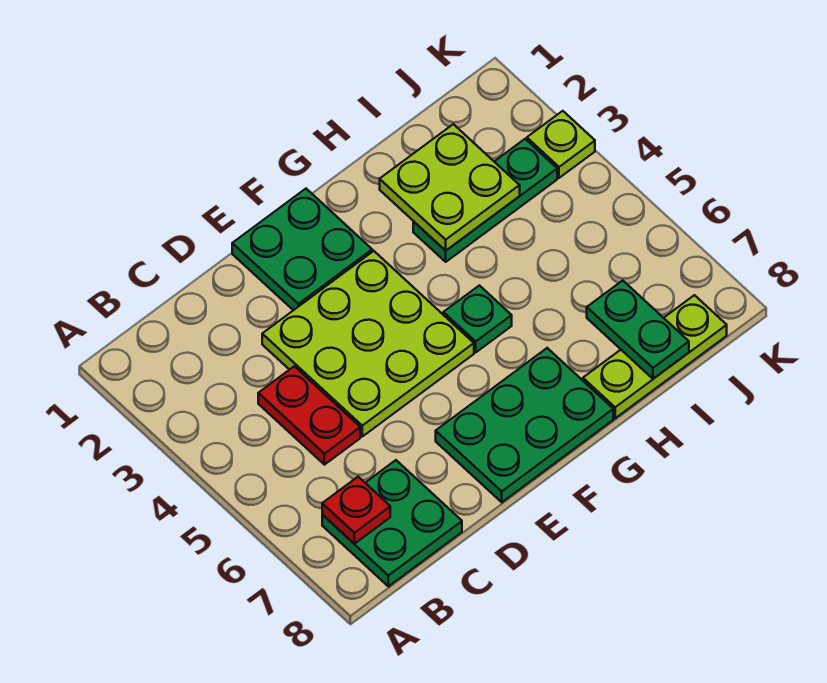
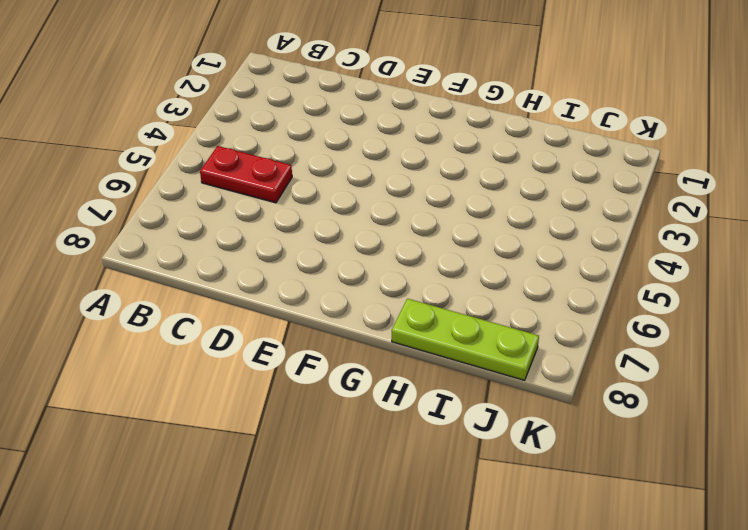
red 1x2 plate [200,146,292,203] -> red 1x2 plate turned to [258,366,360,465]
none -> green 2x2 plate [322,460,462,586]
none -> lime 3x3 plate [262,251,474,436]
none -> green 2x2 plate [232,189,372,310]

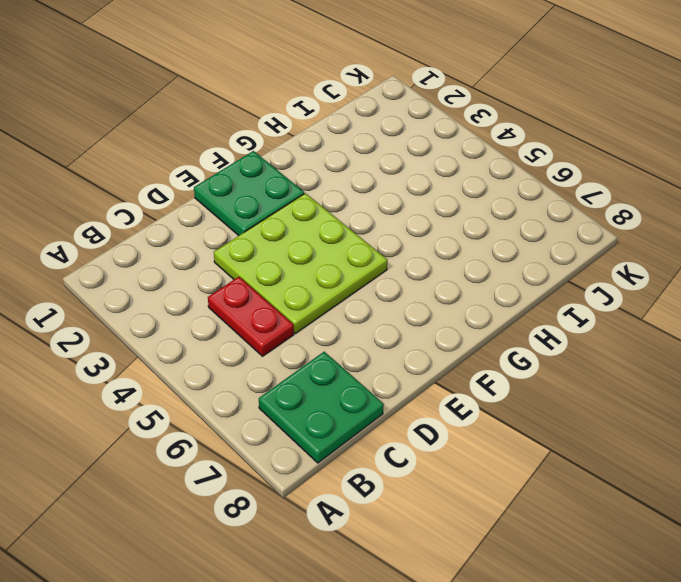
none -> green 2x3 plate [436,348,613,502]
none -> green 1x1 plate [443,285,512,352]
none -> green 1x3 plate [413,139,557,262]

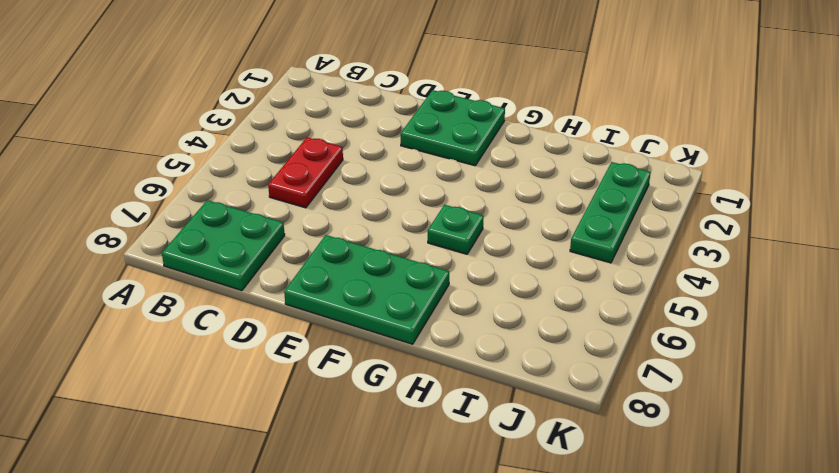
green 1x3 plate [570,162,651,263] -> green 1x3 plate turned to [413,139,557,262]
none -> lime 3x3 plate [262,251,474,436]
none -> lime 1x3 plate [583,295,727,418]
none -> lime 1x1 plate [527,111,595,178]

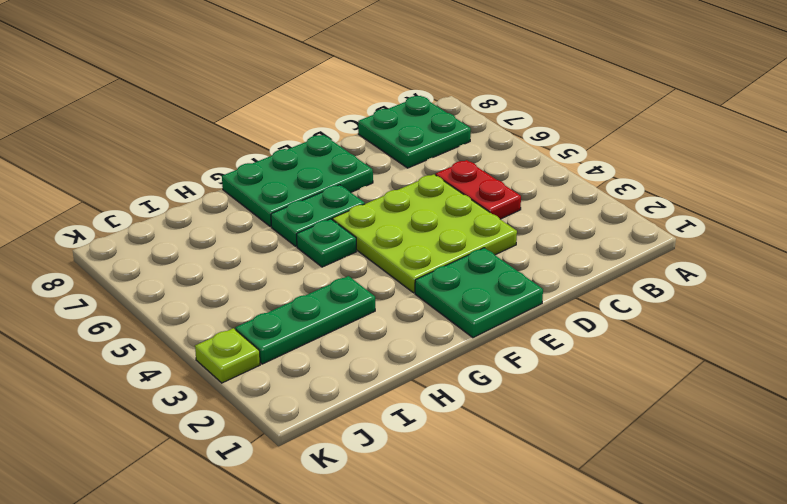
green 1x2 plate [271,185,365,246] -> green 1x2 plate turned to [587,281,689,379]
none -> lime 1x3 plate [583,295,727,418]
none -> red 1x1 plate [322,477,390,544]
none -> lime 2x2 plate [380,124,520,251]

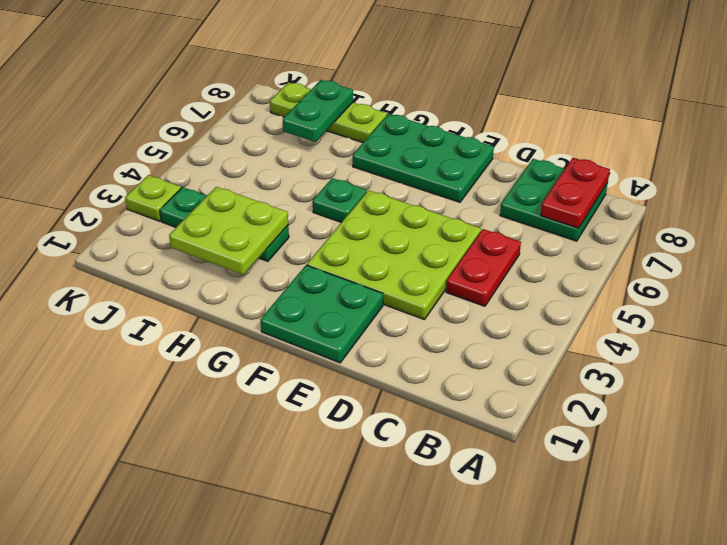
red 1x2 plate [541,158,610,228] -> red 1x1 plate [322,477,390,544]

